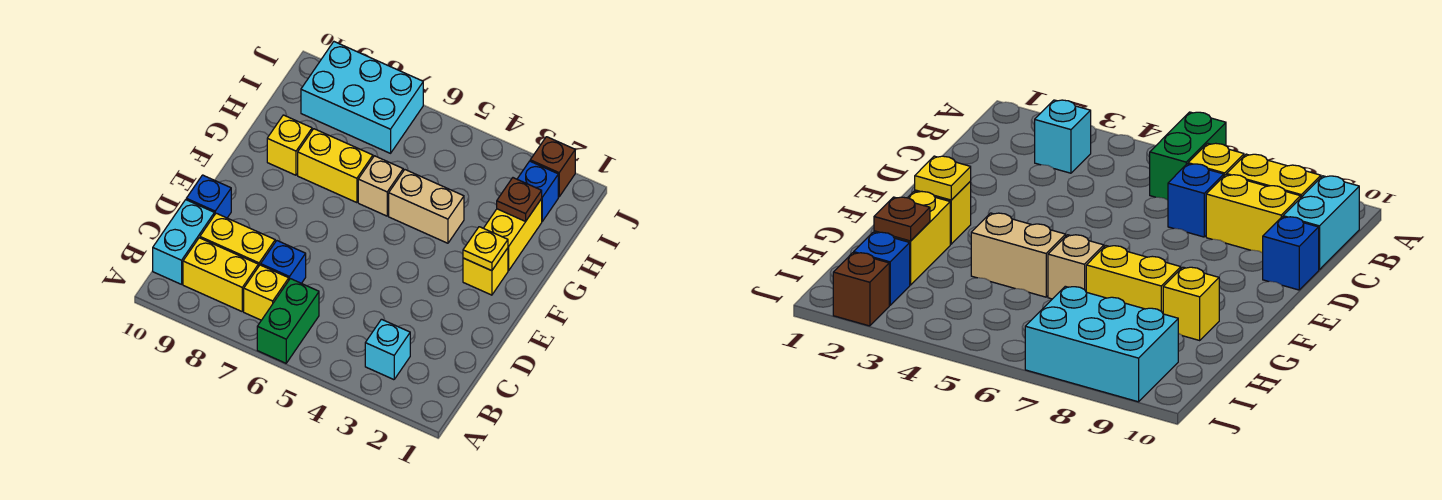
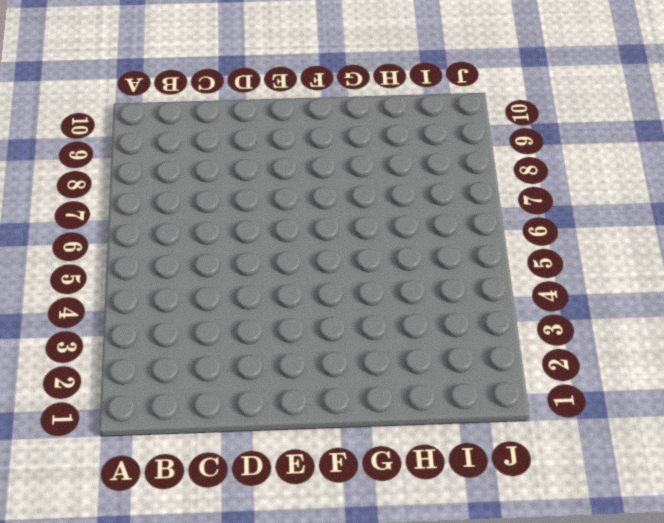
none -> green 1x2 brick [257,279,319,363]
none -> cyan 1x1 brick [365,319,410,380]
none -> yellow 1x1 brick [244,265,289,320]

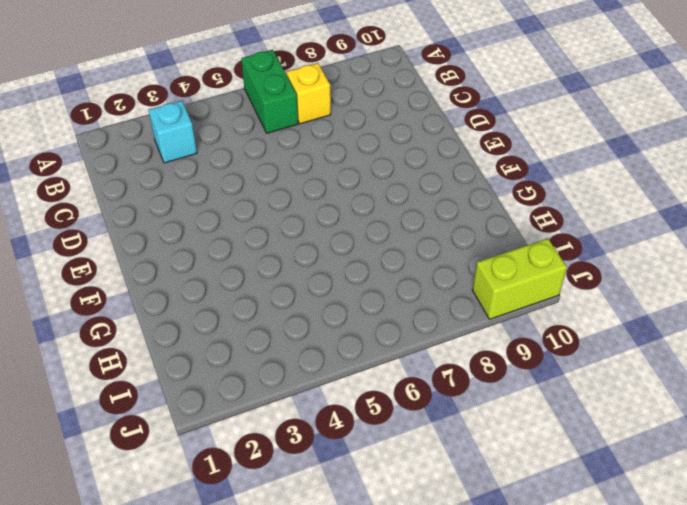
lime 1x2 brick [472,239,567,319] -> cyan 2x3 brick [301,42,423,153]
none -> yellow 1x2 brick [183,238,258,311]
none -> cyan 1x2 brick [153,200,214,284]
none -> blue 1x1 brick [261,241,306,283]

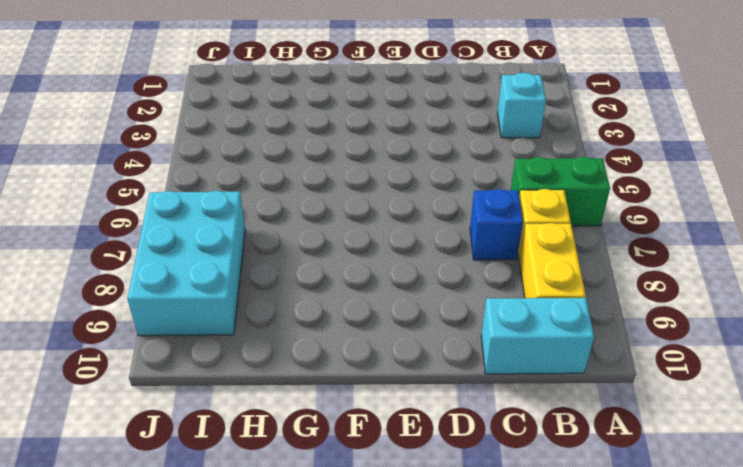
none -> yellow 1x2 brick [200,213,275,267]
none -> blue 1x1 brick [186,175,231,218]
none -> yellow 1x1 brick [463,248,508,295]

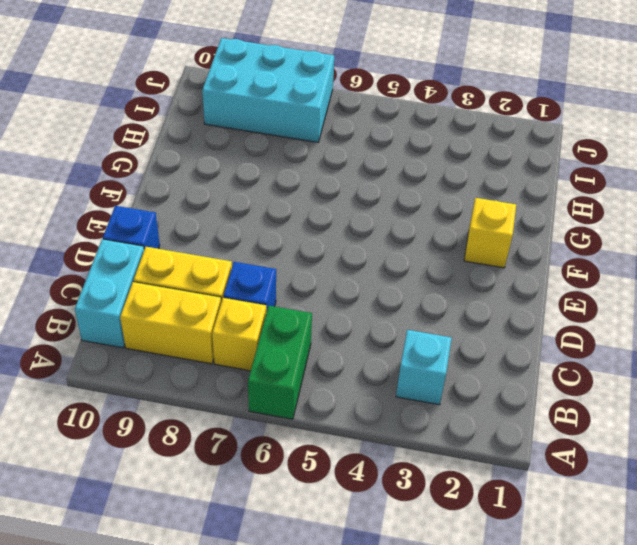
none -> yellow 1x2 brick [484,199,542,270]
none -> tan 1x2 brick [389,170,464,243]
none -> tan 1x1 brick [358,156,403,216]

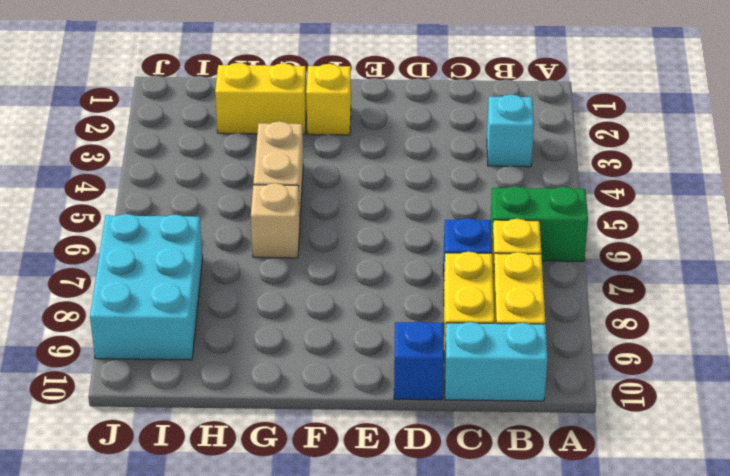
none -> yellow 1x2 brick [298,129,373,203]
none -> yellow 1x1 brick [267,115,312,175]
none -> blue 1x1 brick [517,161,558,221]

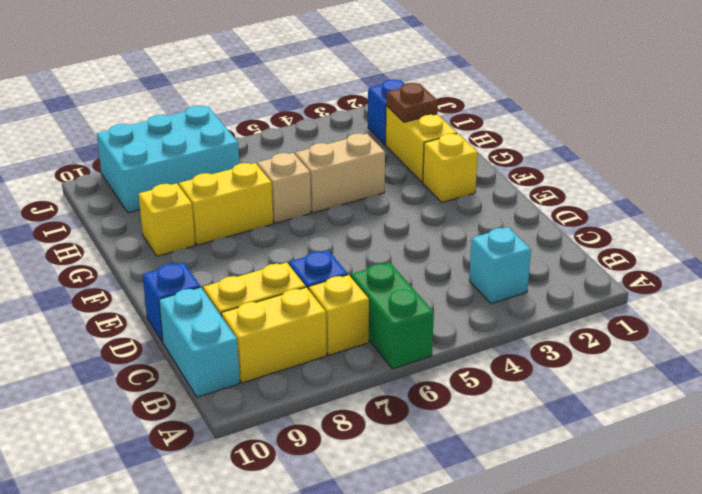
none -> brown 1x1 brick [530,137,575,197]
none -> yellow 1x1 plate [463,227,508,271]

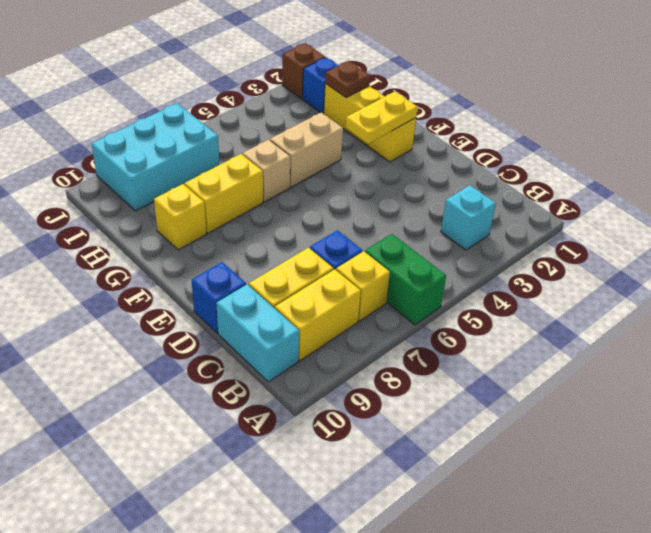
yellow 1x2 plate [346,92,418,144] -> yellow 1x1 plate [463,227,508,271]

